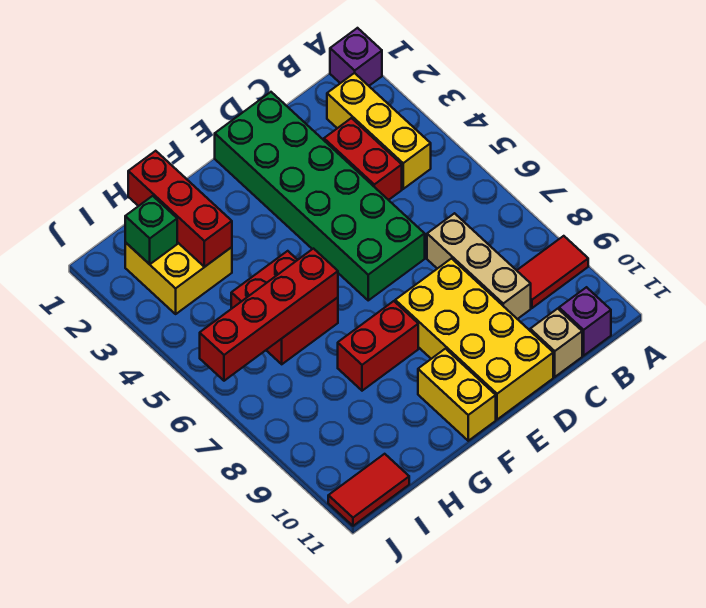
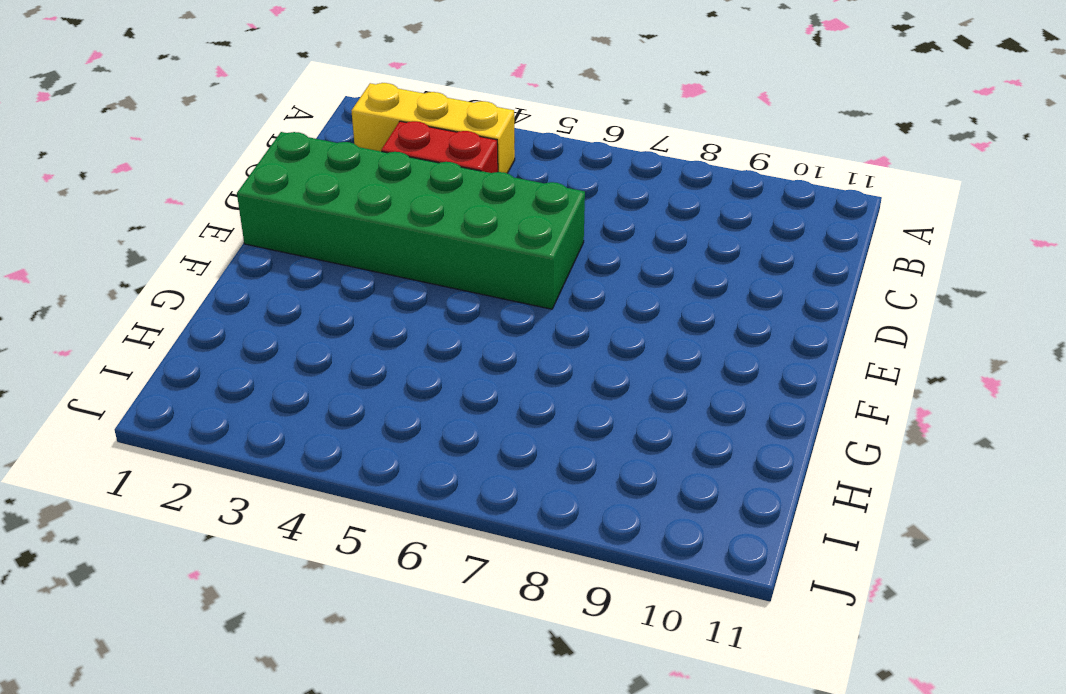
none -> purple 1x1 brick [330,28,382,86]
none -> red 1x2 tile [517,236,588,308]
none -> purple 1x1 brick [559,287,611,356]

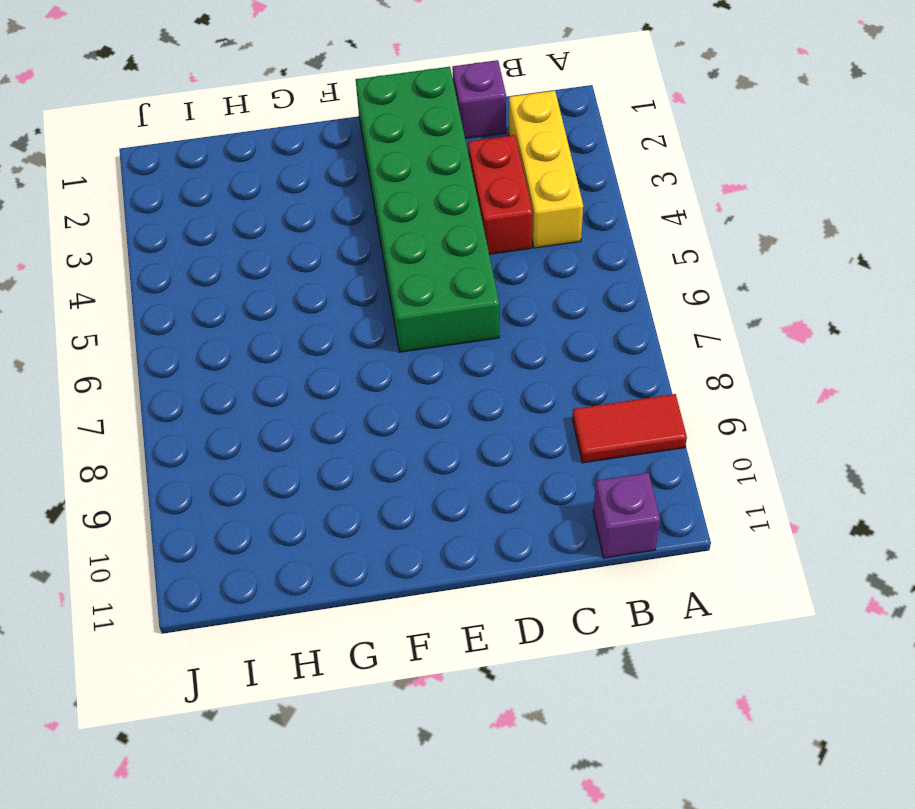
purple 1x1 brick [452,60,506,139] -> purple 1x1 brick moved to [330,28,382,86]
none -> tan 1x3 brick [427,213,531,319]
none -> tan 1x1 brick [530,309,582,377]
none -> yellow 2x4 brick [395,259,553,420]

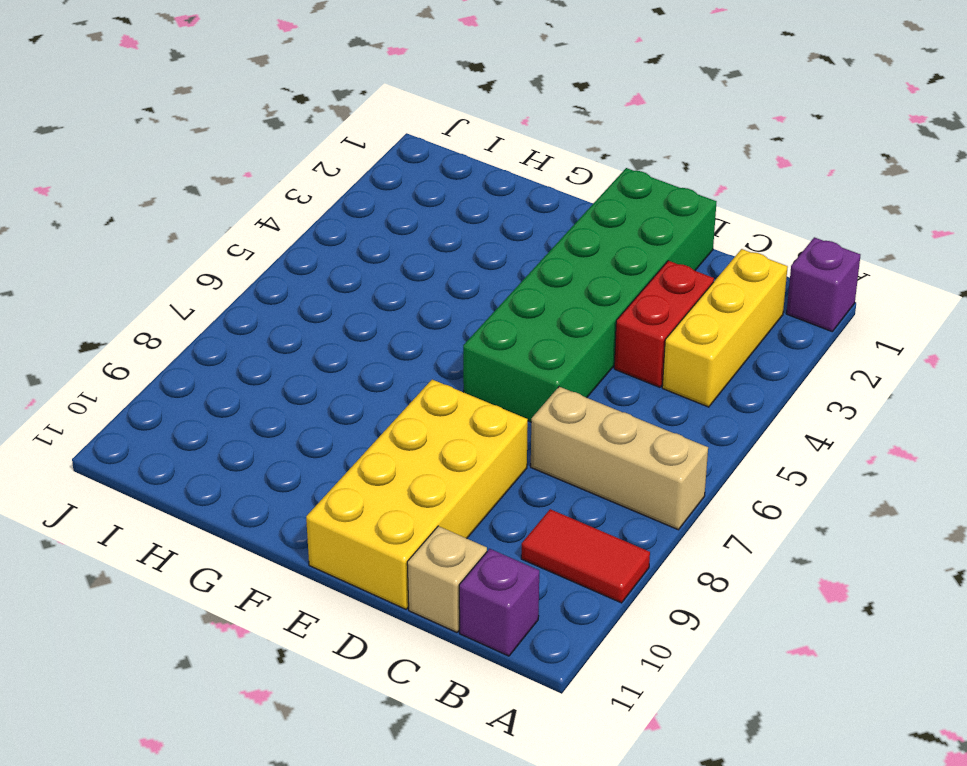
tan 1x3 brick [531,387,708,530] -> tan 1x3 brick turned to [427,213,531,319]
none -> red 1x2 brick [338,301,418,391]
none -> yellow 1x2 brick [418,349,496,441]
none -> red 2x2 brick [231,251,338,364]

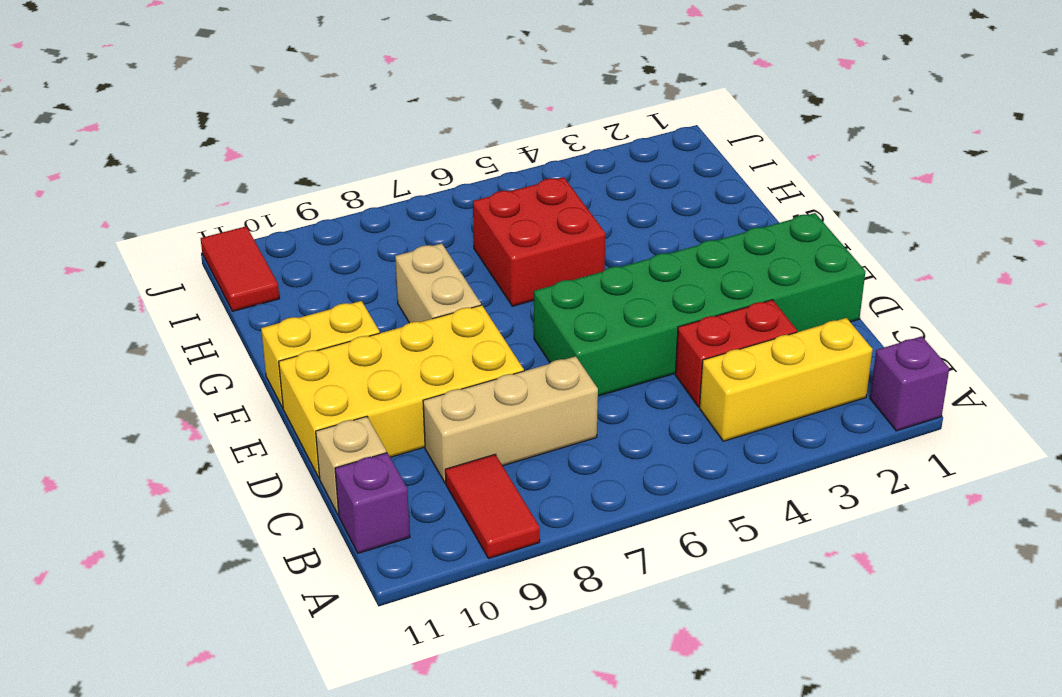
tan 1x2 brick [395,243,481,323] -> red 1x2 brick [338,301,418,391]
none -> yellow 2x2 brick [125,242,232,314]
none -> red 1x4 brick [200,249,338,381]
none -> red 1x3 brick [128,151,232,267]

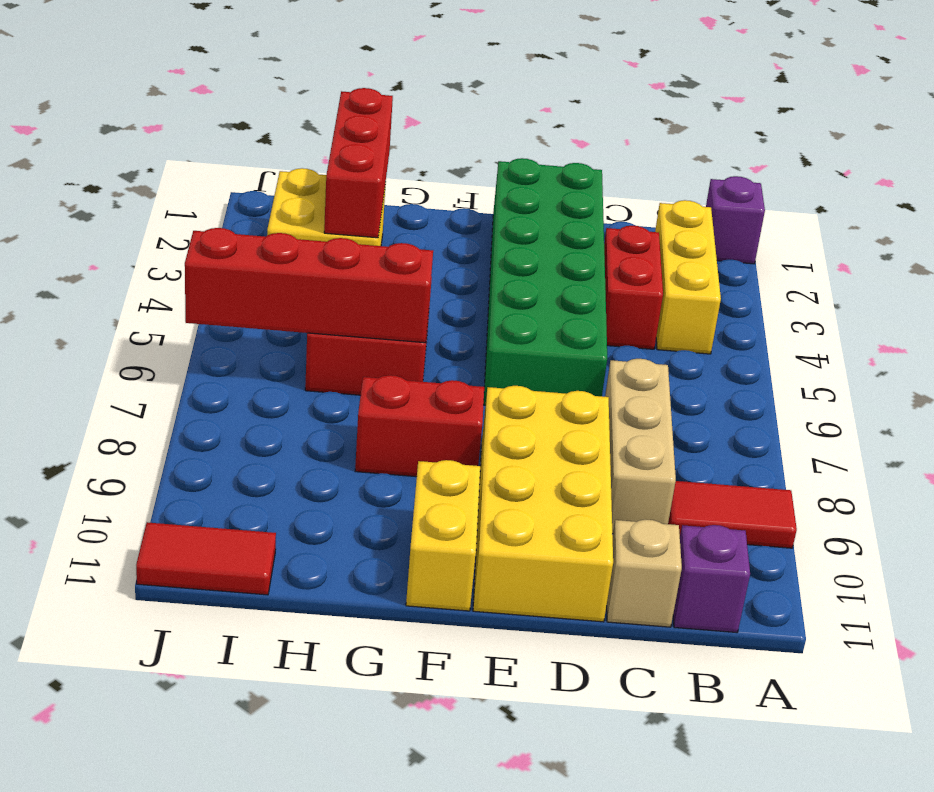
none -> green 1x1 brick [125,196,177,264]

